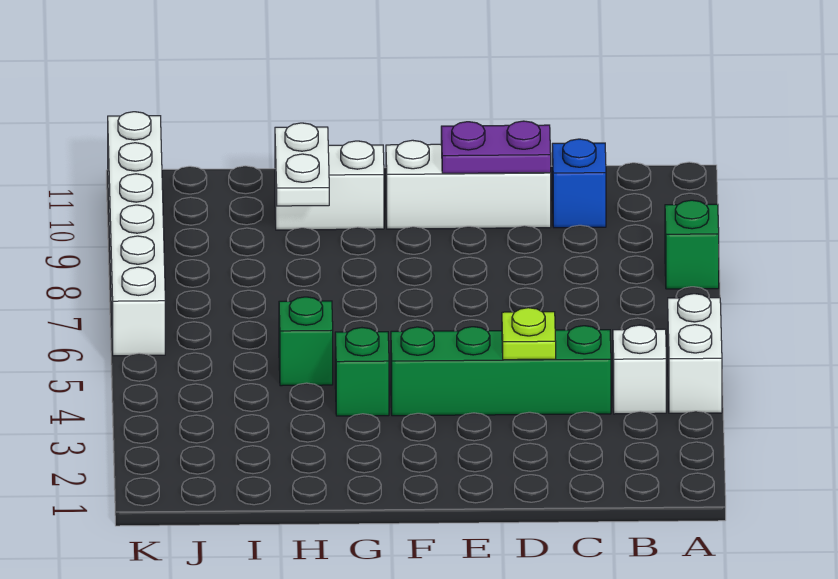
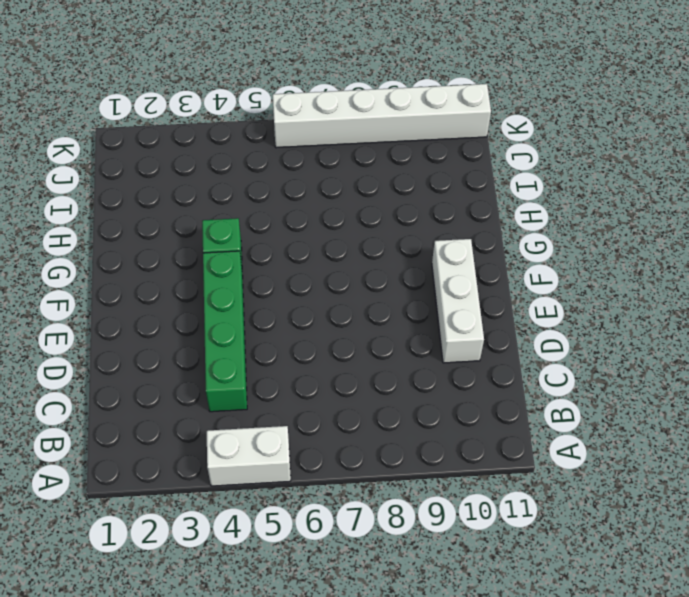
none -> green 1x1 brick [665,200,719,289]
none -> white 1x1 brick [613,325,666,414]
none -> blue 1x1 brick [552,139,606,228]

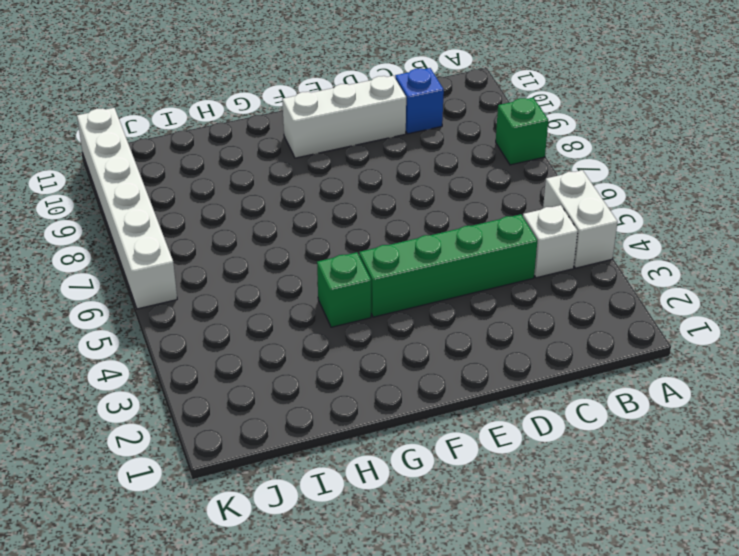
none -> white 1x2 brick [275,141,384,230]
none -> green 1x1 brick [279,297,333,386]
none -> lime 1x1 plate [502,308,556,360]

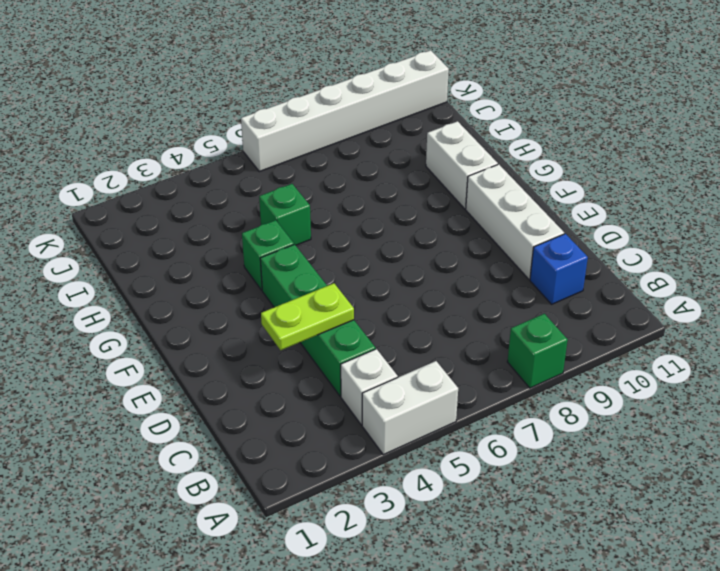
lime 1x2 plate [261,283,354,350] -> lime 1x1 plate [502,308,556,360]
none -> purple 1x2 plate [441,121,551,173]
none -> white 1x2 plate [275,123,329,206]

